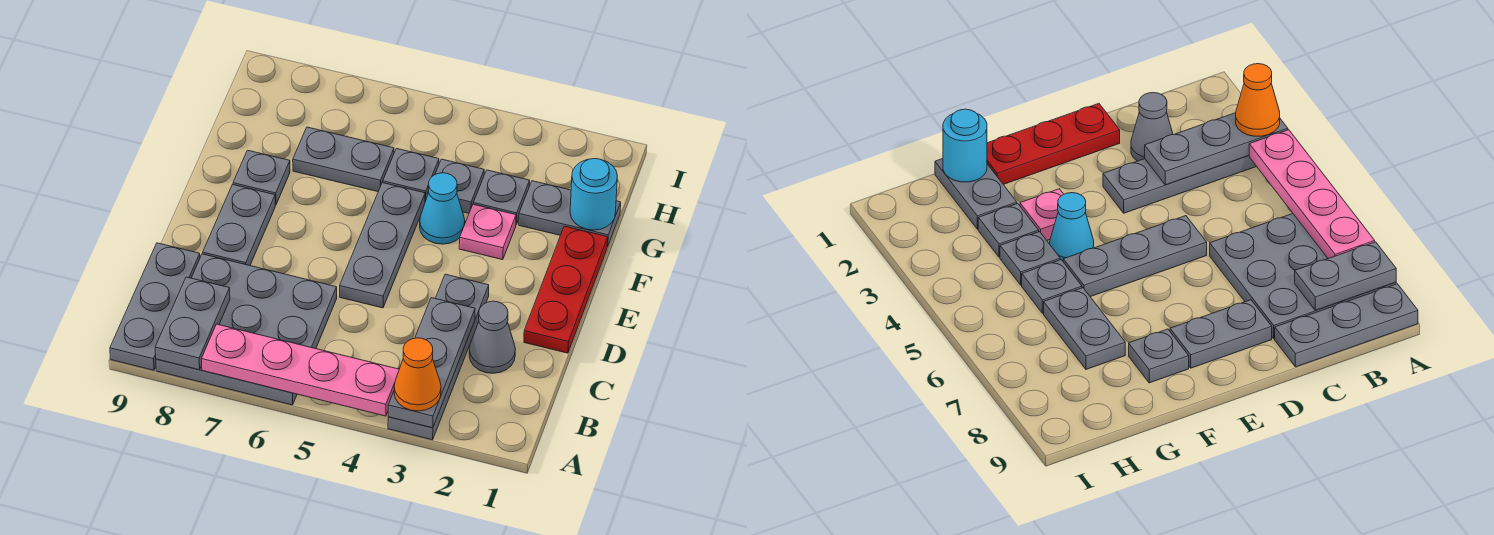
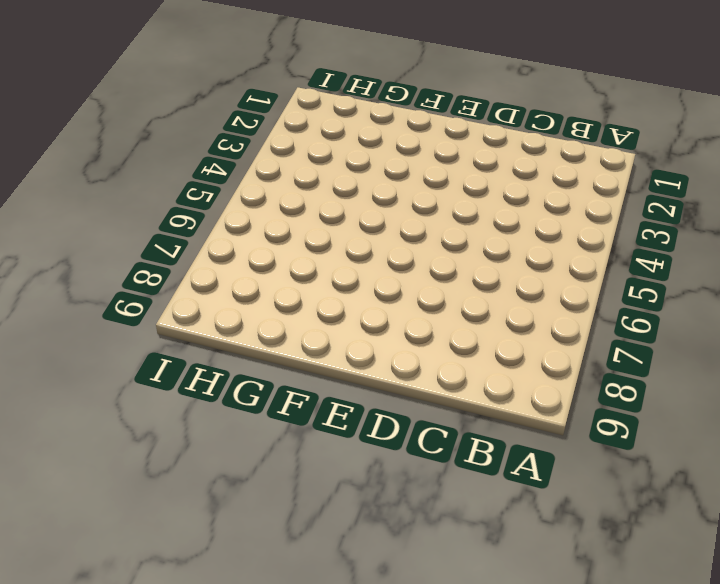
none -> grey 1x4 plate [388,274,489,440]
none -> grey 3x3 plate [156,254,337,405]
none -> grey 1x3 plate [110,243,200,370]

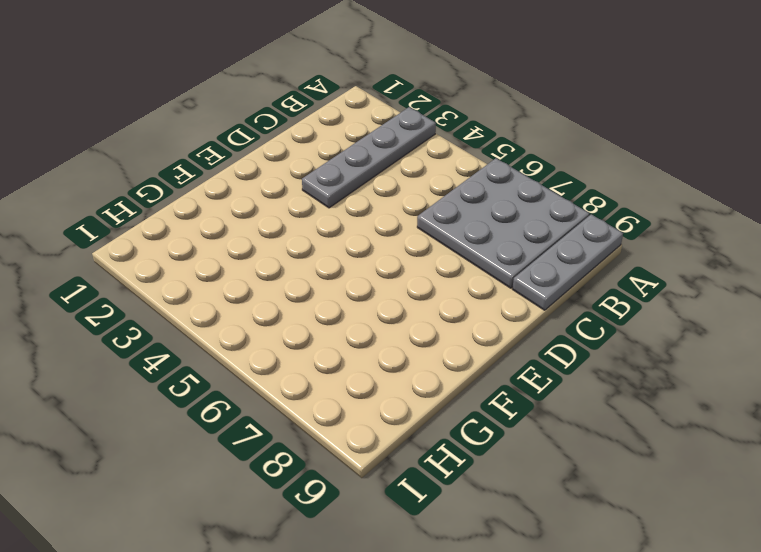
none -> grey 1x1 cone [469,301,516,373]
none -> red 1x3 plate [524,226,608,353]
none -> grey 1x3 plate [340,183,425,308]

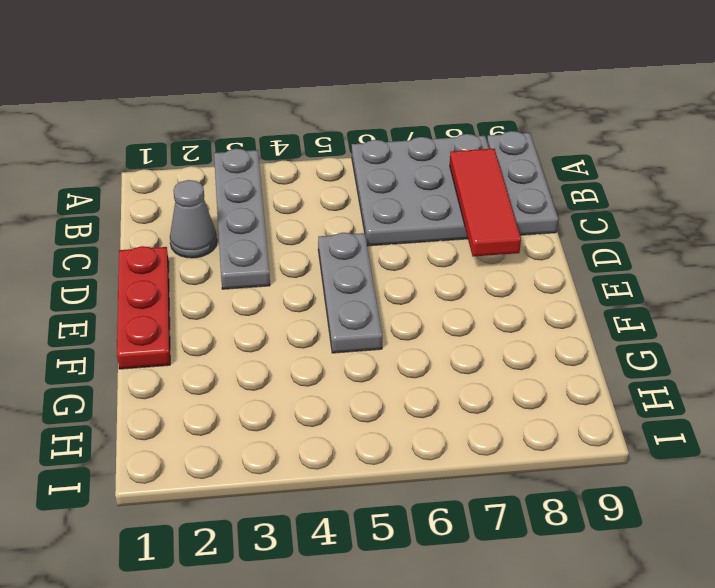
red 1x3 tile [450,149,521,257] -> grey 1x2 plate [155,277,230,370]
none -> grey 1x2 plate [203,185,275,265]
none -> pink 1x1 plate [459,204,516,260]
none -> cyan 1x1 cone [420,173,465,244]

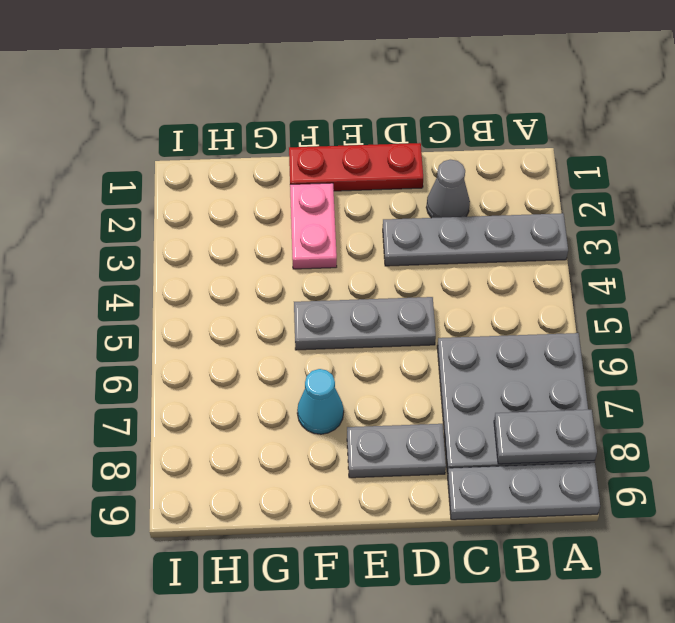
pink 1x2 plate [290,183,337,269] -> pink 1x1 plate [459,204,516,260]
cyan 1x1 cone [297,369,344,434] -> cyan 1x1 cone moved to [420,173,465,244]
none -> grey 1x1 plate [233,150,290,205]
none -> grey 1x2 plate [519,181,621,246]
none -> grey 1x1 plate [473,170,530,224]

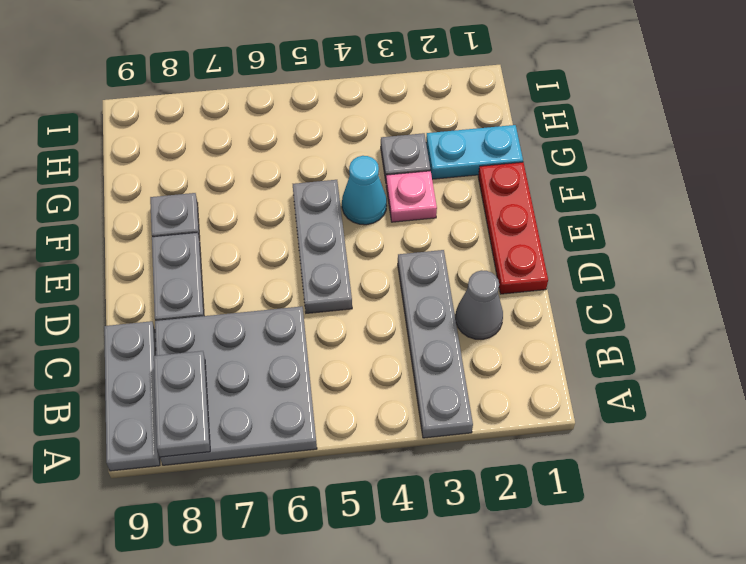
cyan 1x2 plate [426,125,523,179] -> grey 1x2 plate [519,181,621,246]
none -> grey 1x1 plate [428,159,484,213]
none -> grey 1x1 plate [383,149,439,202]
none -> grey 1x2 plate [293,127,394,192]

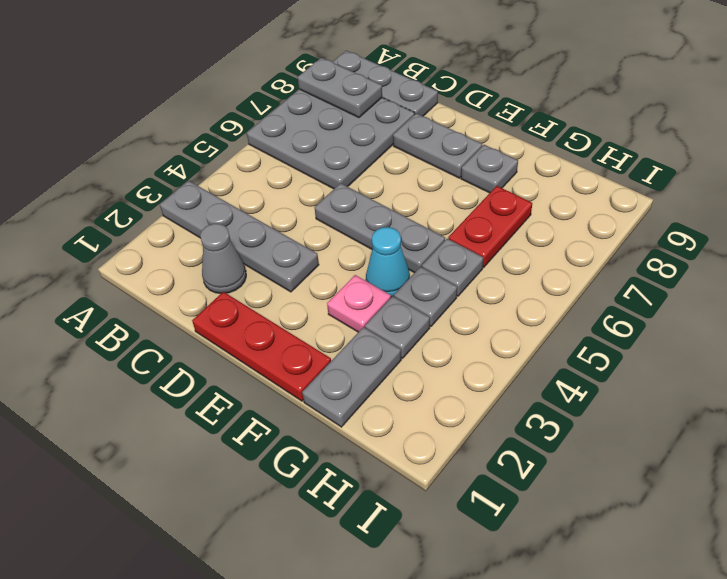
red 1x2 plate [448,186,532,267] -> grey 1x2 plate [293,127,394,192]
none -> grey 1x3 plate [388,298,475,428]
none -> pink 1x4 plate [201,324,399,416]
none -> cyan 1x1 round brick [570,159,617,230]

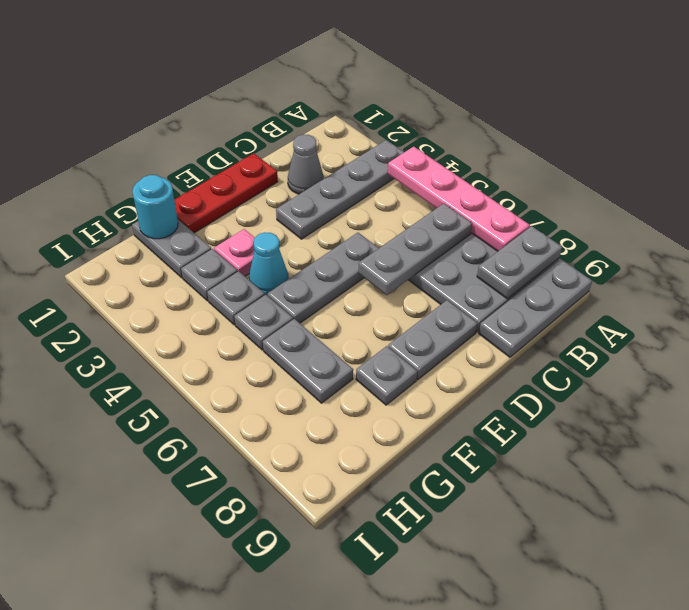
grey 1x3 plate [358,203,472,295] -> grey 1x3 plate moved to [388,298,475,428]
none -> orange 1x1 cone [394,338,441,411]

